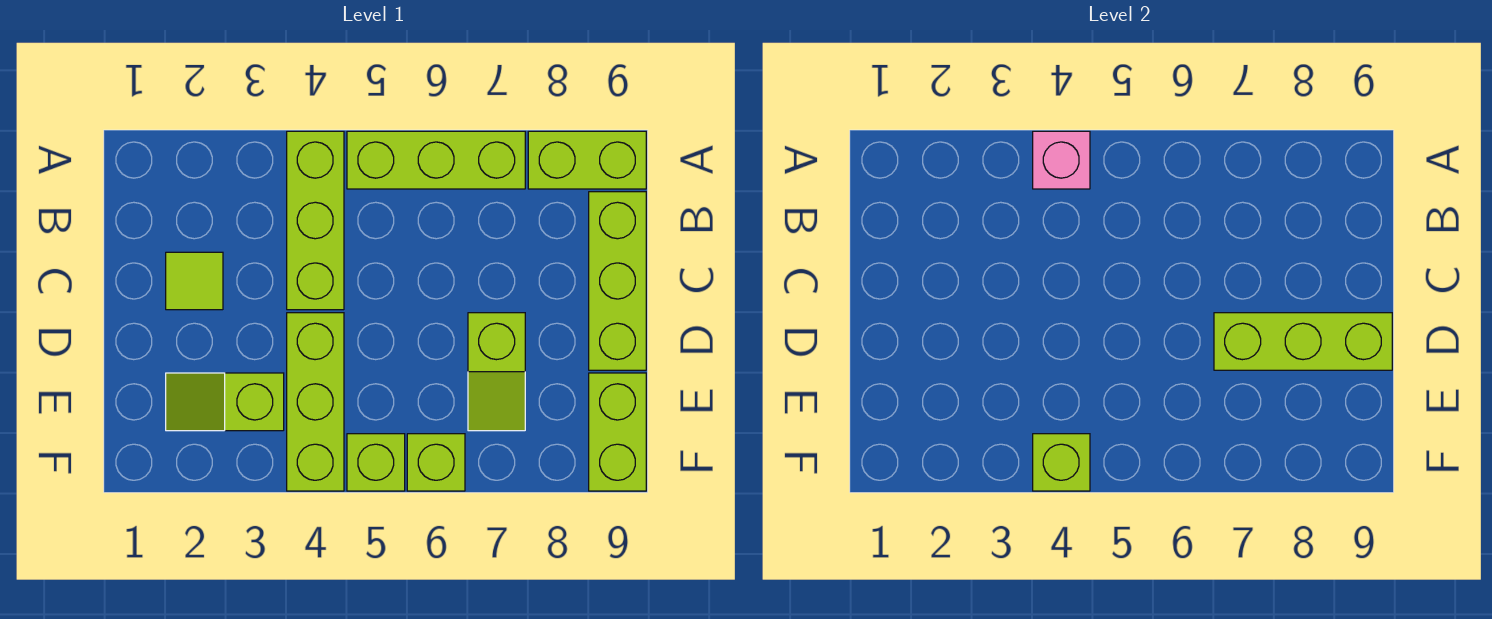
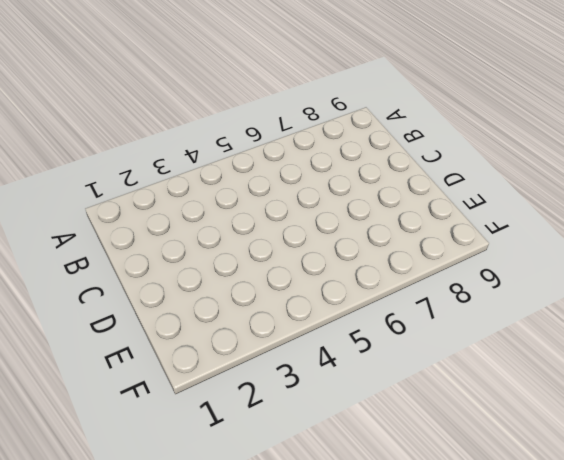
none -> lime 1x3 brick [287,131,344,310]
none -> lime 1x3 brick [347,131,525,189]
none -> lime 1x2 brick [528,131,646,189]

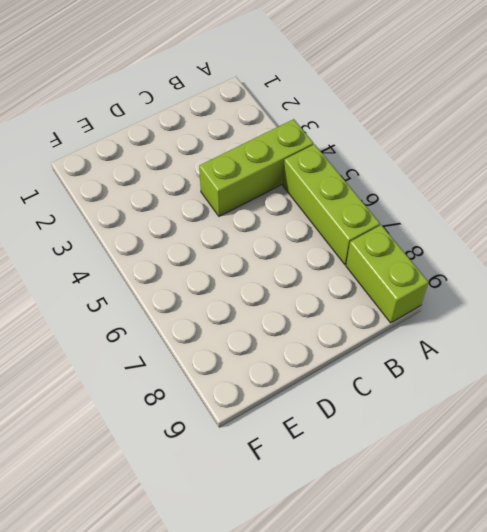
none -> lime 1x3 brick [589,192,646,370]
none -> lime 1x1 tile [166,252,223,310]
none -> lime 1x3 brick [287,313,344,491]

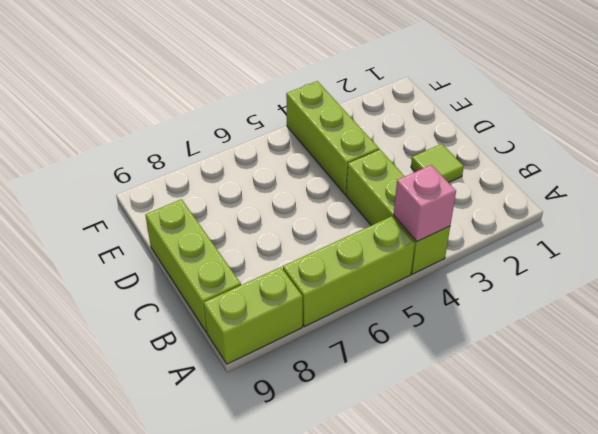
none -> lime 1x2 slope [468,313,525,431]
none -> lime 1x2 slope [166,373,284,431]
none -> lime 1x2 brick [589,373,646,491]

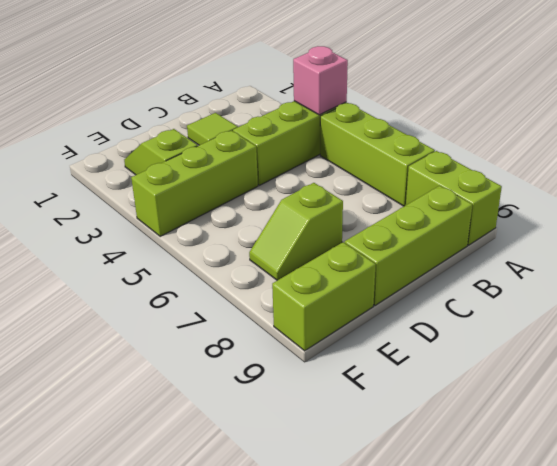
none -> lime 1x1 brick [347,434,405,491]
none -> lime 1x1 brick [407,434,465,491]
none -> lime 1x3 brick [1214,313,1392,370]

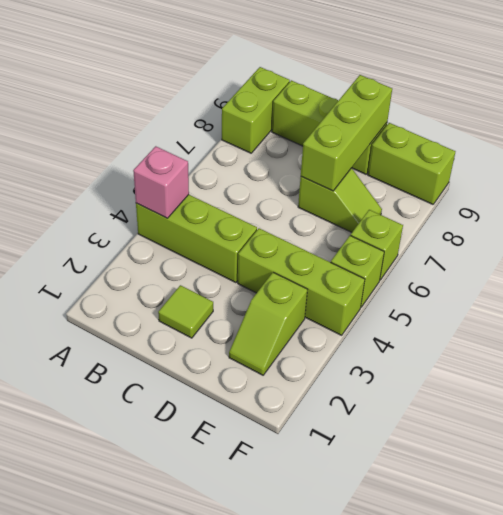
none -> lime 1x3 brick [347,131,525,189]
none -> lime 1x1 brick [1033,434,1090,491]

